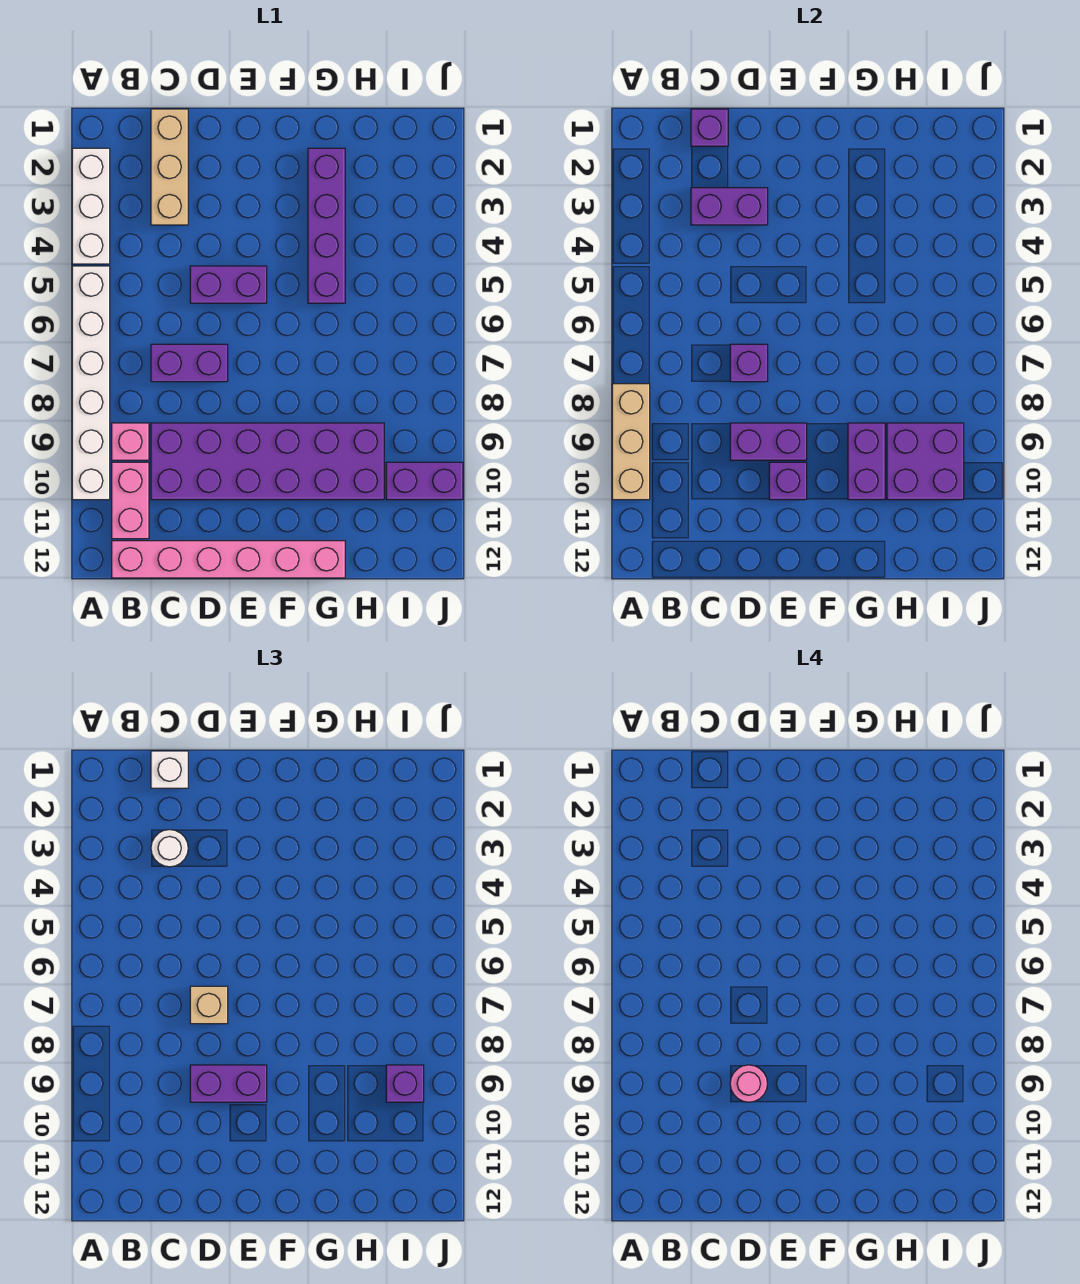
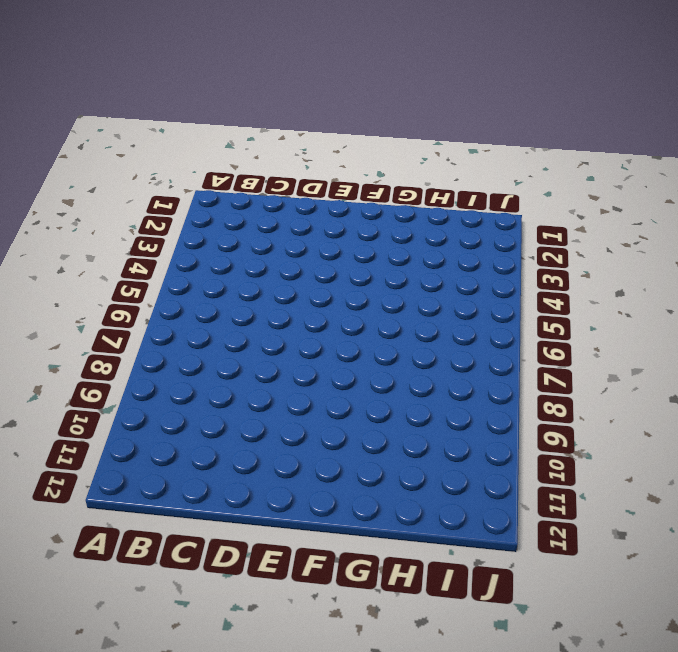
none -> white 1x3 brick [72,148,110,264]
none -> white 1x6 brick [72,266,110,500]
none -> pink 1x1 brick [112,423,149,460]

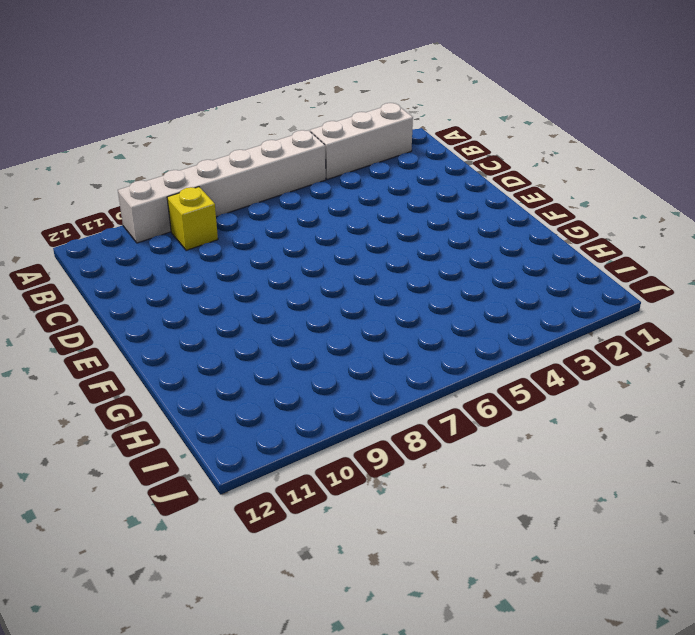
yellow 1x1 brick [167,187,218,250] -> pink 1x1 brick [112,423,149,460]
none -> pink 1x2 brick [112,462,149,539]
none -> pink 1x6 brick [112,541,345,578]
none -> tan 1x3 brick [151,109,188,225]

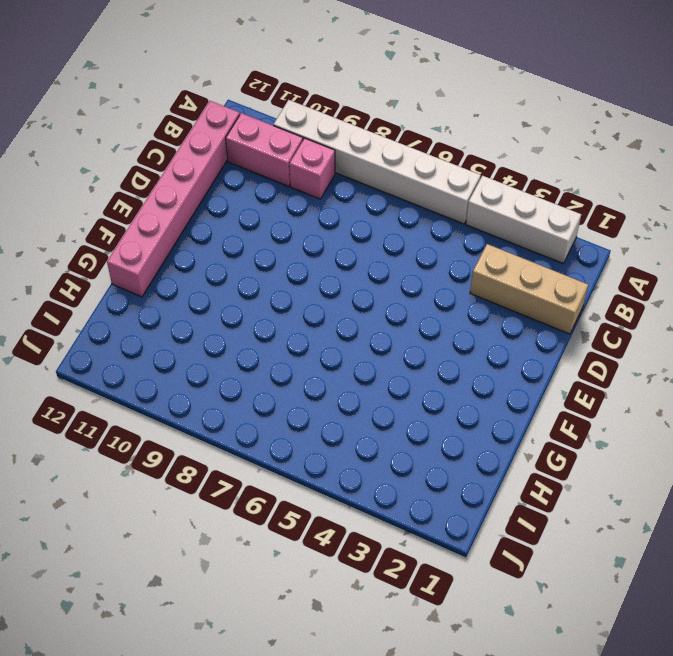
none -> purple 1x2 brick [151,344,228,382]
none -> purple 2x6 brick [151,423,384,500]
none -> purple 1x2 brick [190,266,267,303]

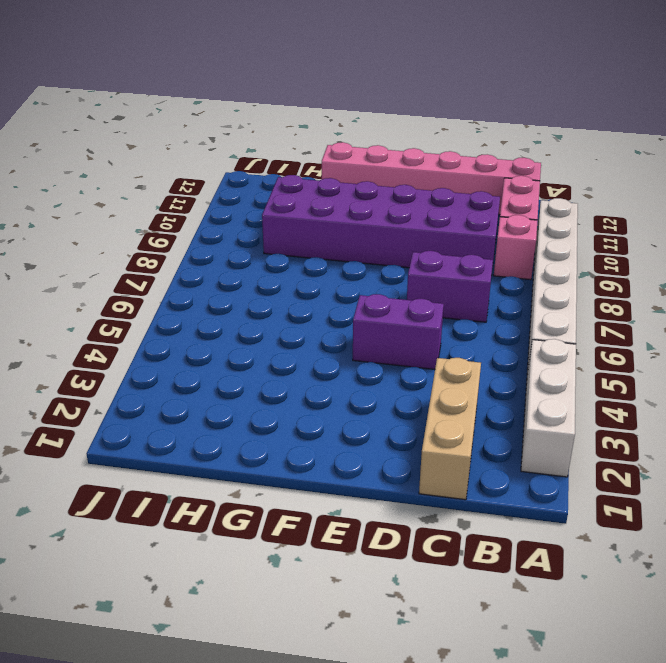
none -> purple 1x4 brick [308,148,345,303]
none -> purple 1x2 brick [386,462,463,500]
none -> tan 1x3 brick [612,384,650,500]

